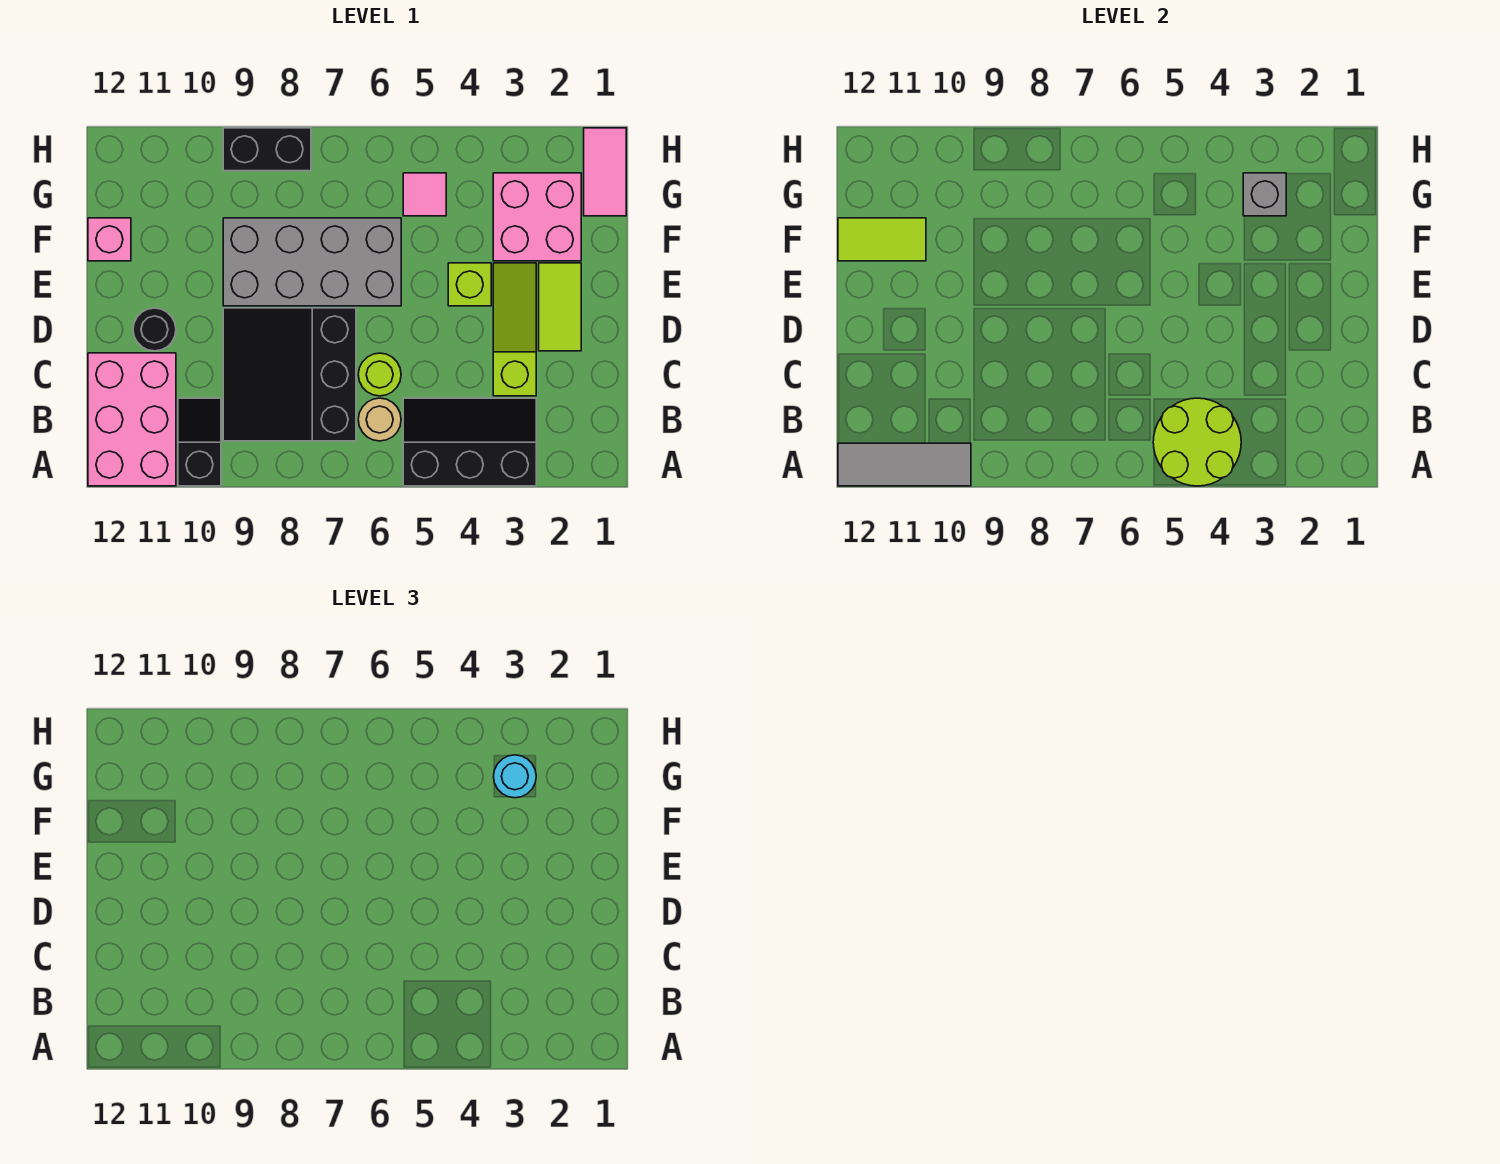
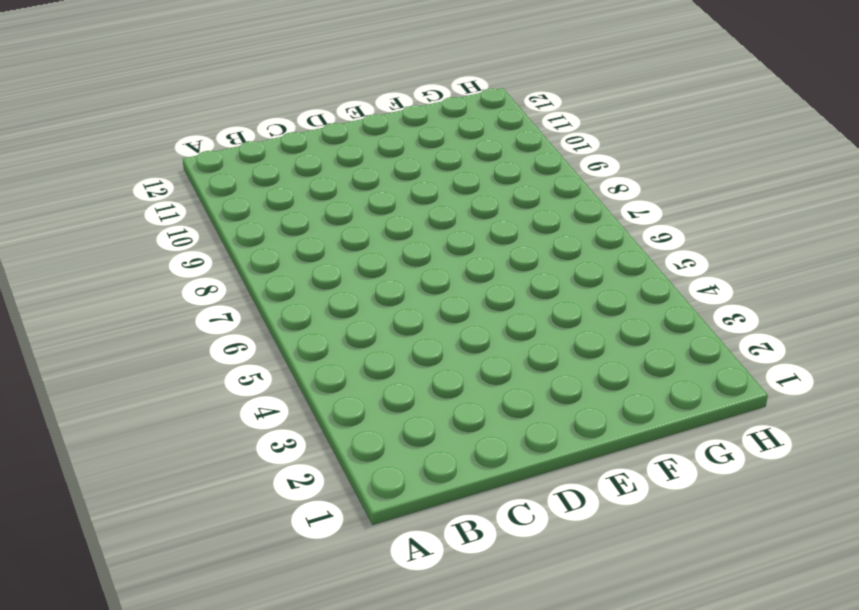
none -> black 2x3 slope [403,398,536,486]
none -> black 1x2 slope [178,398,221,486]
none -> pink 2x3 brick [88,353,176,486]

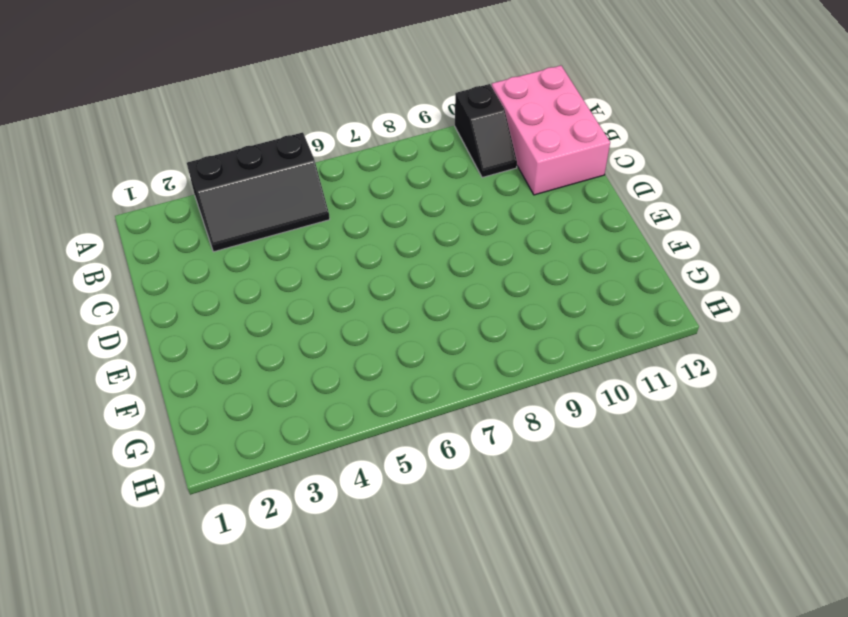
none -> tan 1x1 round brick [358,398,401,441]
none -> black 3x3 slope [223,308,356,441]
none -> lime 1x3 slope [493,263,536,396]

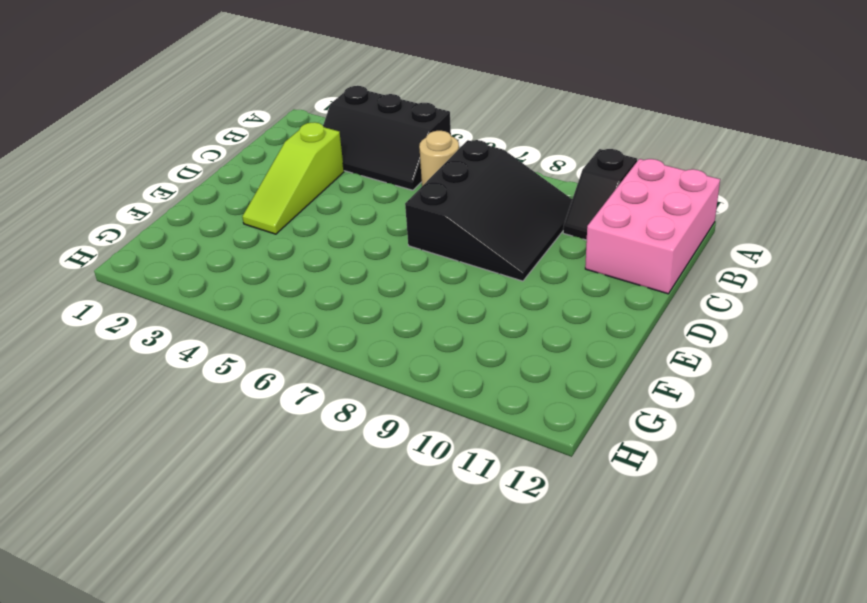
none -> lime 1x1 round brick [358,353,401,396]
none -> lime 1x2 tile [539,263,581,351]
none -> black 1x1 round brick [133,308,176,351]

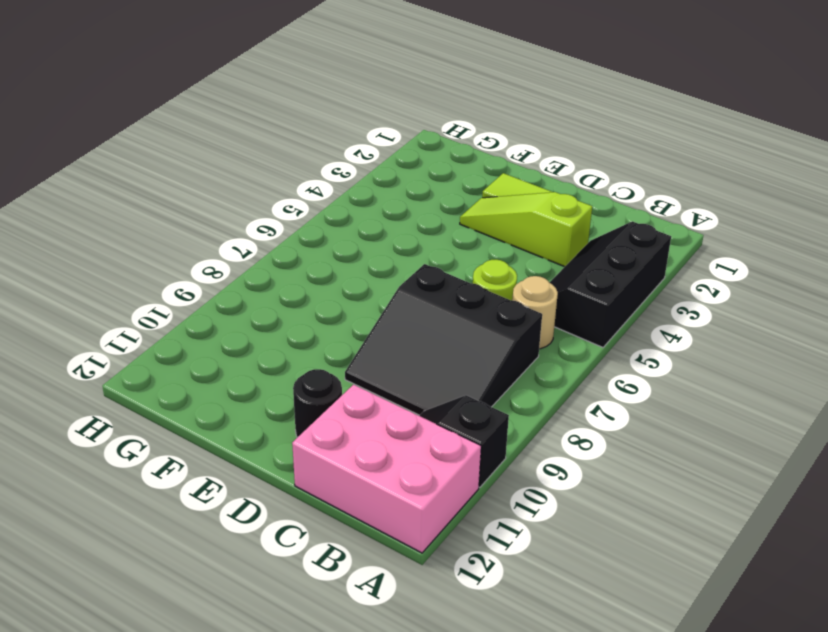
none -> lime 1x1 brick [448,263,491,306]
none -> grey 2x4 brick [223,218,401,306]
none -> pink 2x2 brick [493,173,581,261]

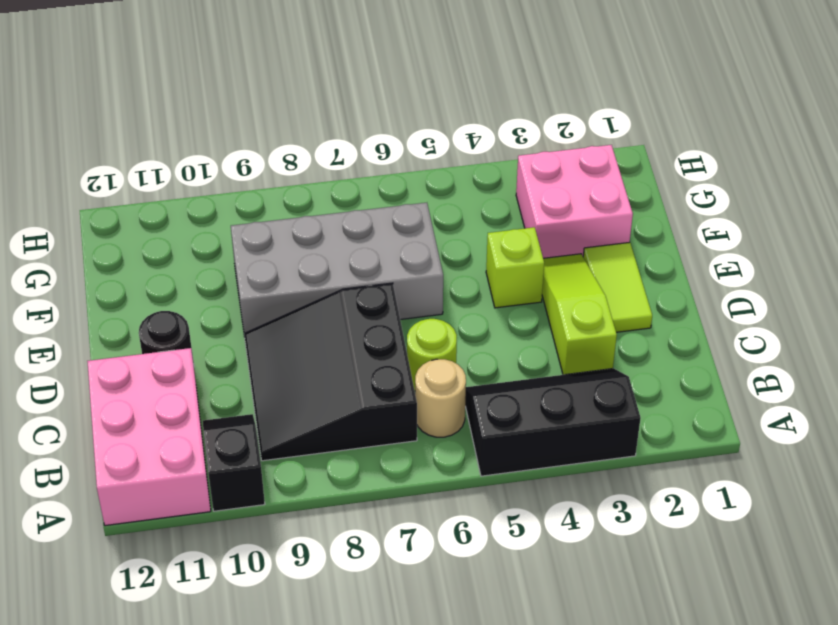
none -> pink 1x1 brick [88,218,131,261]
none -> pink 1x2 tile [584,128,626,216]
none -> pink 1x1 tile [403,173,446,216]

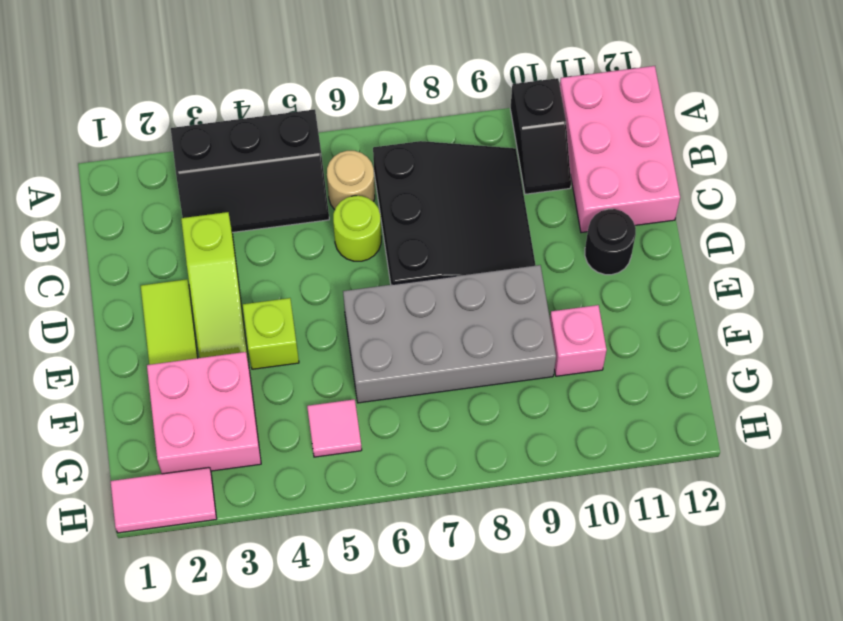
pink 1x1 brick [550,305,607,376] -> pink 1x1 brick moved to [88,218,131,261]
pink 1x2 tile [111,468,217,533] -> pink 1x2 tile turned to [584,128,626,216]
none -> black 1x2 brick [223,128,311,171]
none -> lime 2x2 round brick [1153,398,1241,486]
none -> grey 1x3 tile [838,443,971,486]

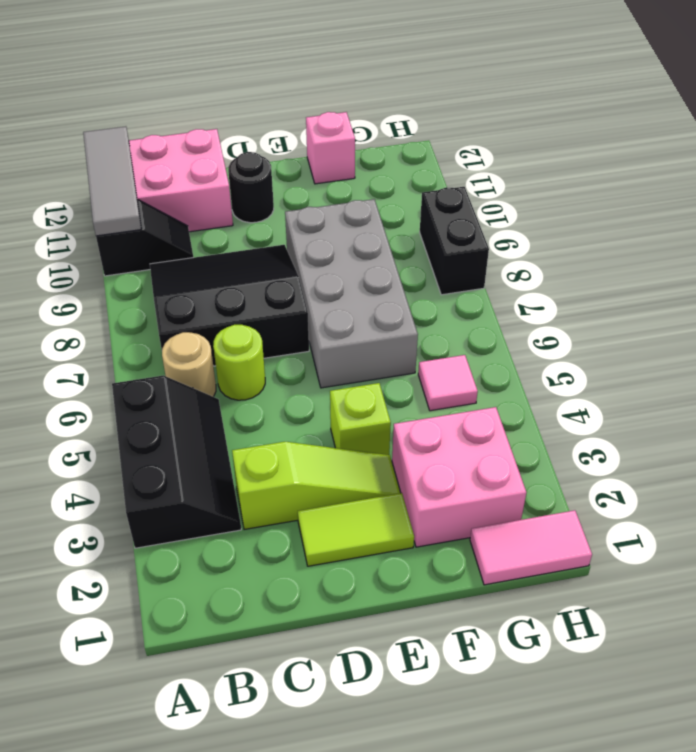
none -> lime 2x2 round brick [1153,398,1241,486]
none -> lime 1x2 tile [838,218,926,261]
none -> grey 1x1 brick [1243,173,1286,216]

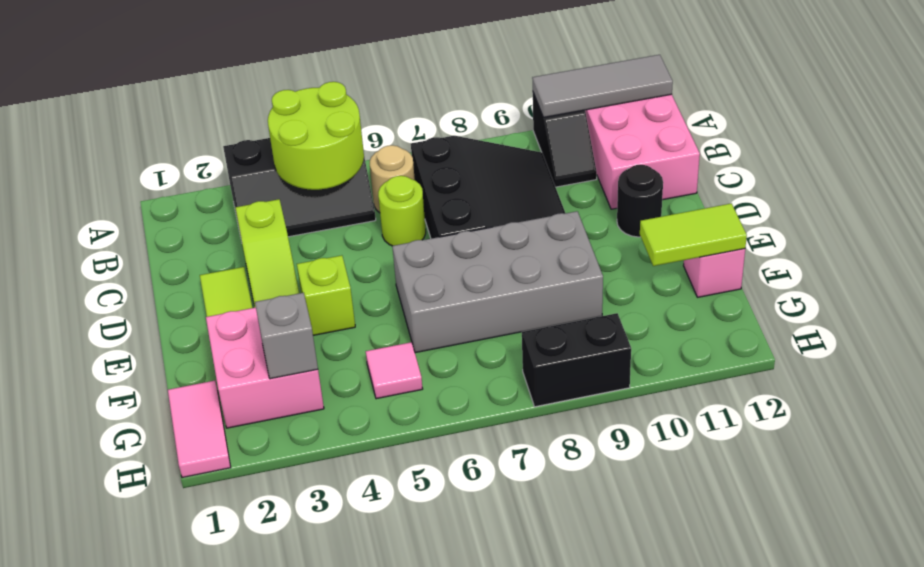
none -> cyan 1x1 round brick [494,755,536,798]

